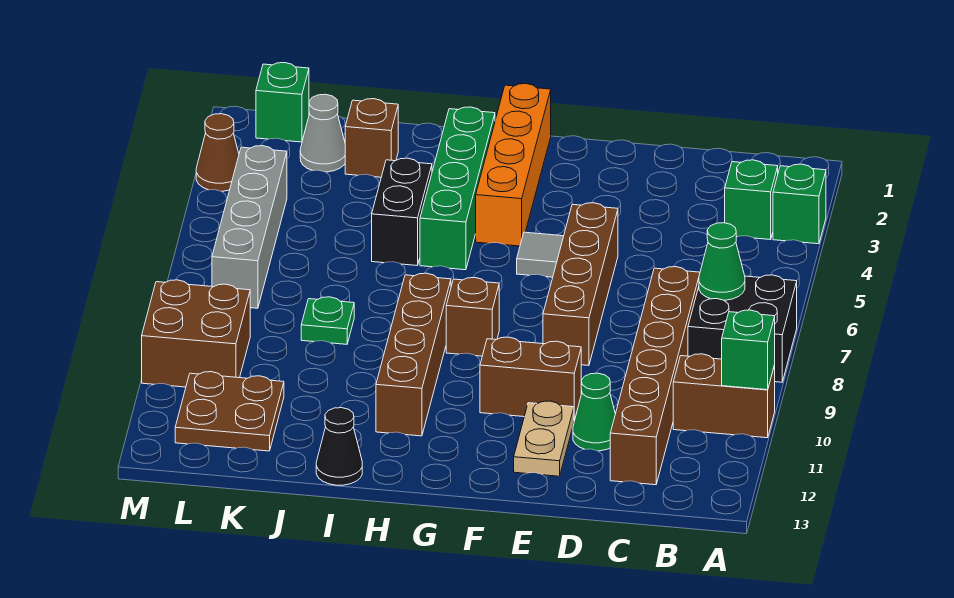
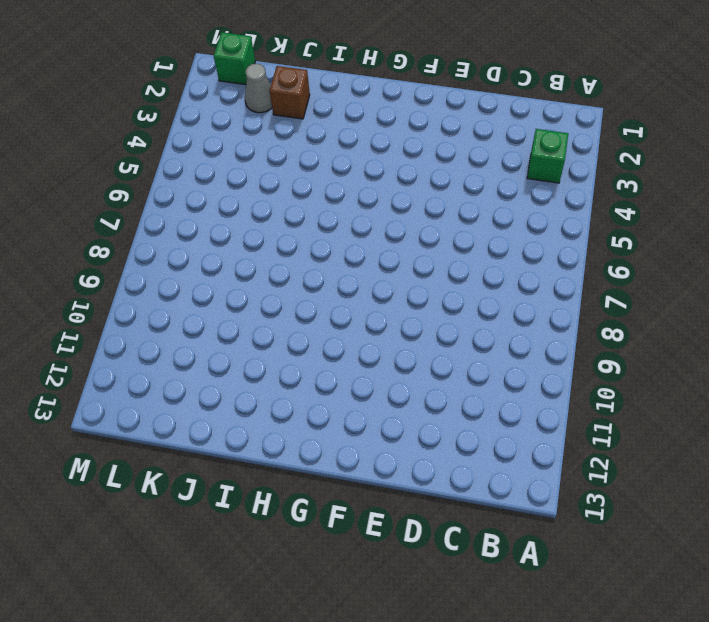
none -> green 1x1 brick [773,164,826,244]
none -> black 2x2 brick [688,275,797,382]
none -> brown 1x2 brick [673,354,775,438]

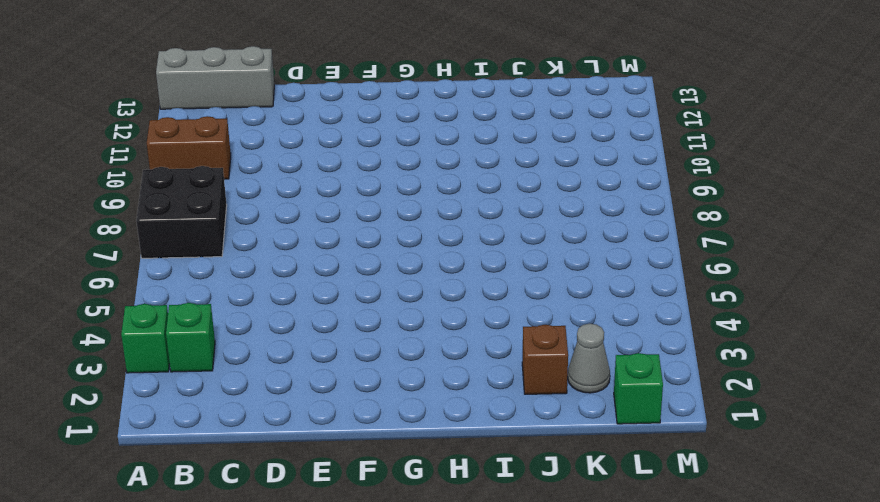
grey 1x3 brick [156,46,274,109] -> none
none -> brown 1x6 brick [610,267,700,485]
none -> green 1x1 cone [573,373,615,451]
none -> brown 1x4 brick [543,203,618,365]

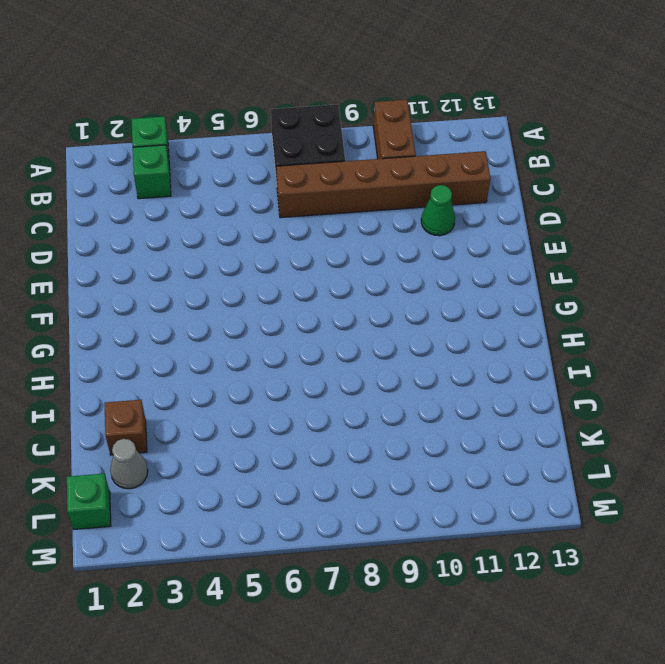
none -> brown 1x4 brick [543,203,618,365]
none -> brown 1x2 brick [480,337,581,420]
none -> tan 1x2 plate [514,401,574,476]

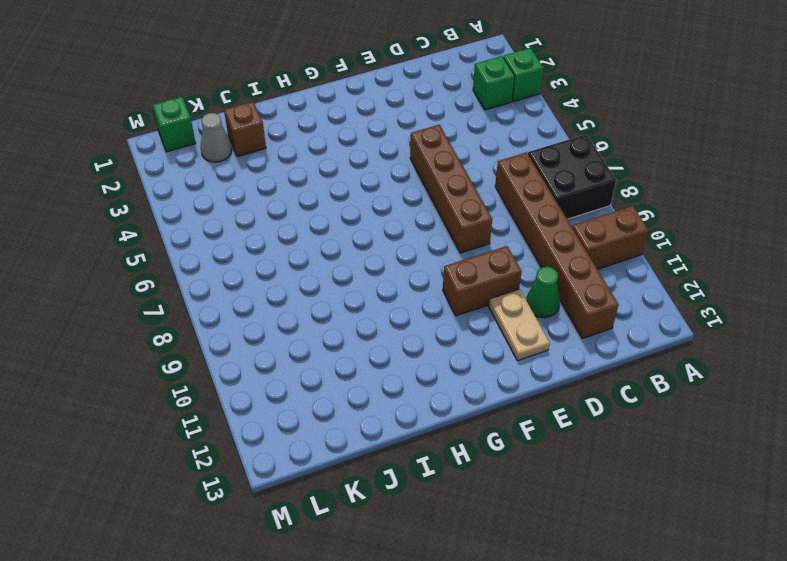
none -> grey 1x1 tile [517,232,564,277]
none -> orange 1x4 brick [476,84,551,246]
none -> brown 1x1 brick [446,278,499,356]

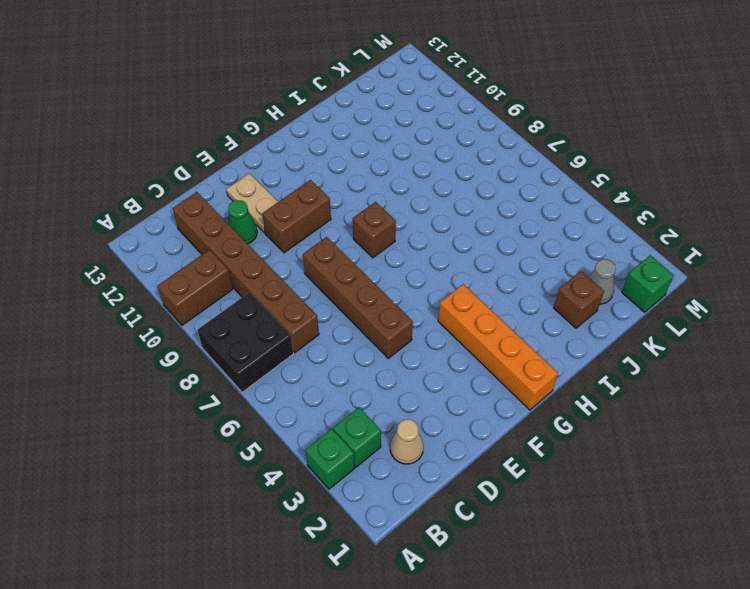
tan 1x1 cone [390,419,423,464] -> none
none -> grey 1x1 tile [517,232,564,277]
none -> green 1x4 brick [420,107,495,270]
none -> brown 1x4 brick [376,273,451,436]

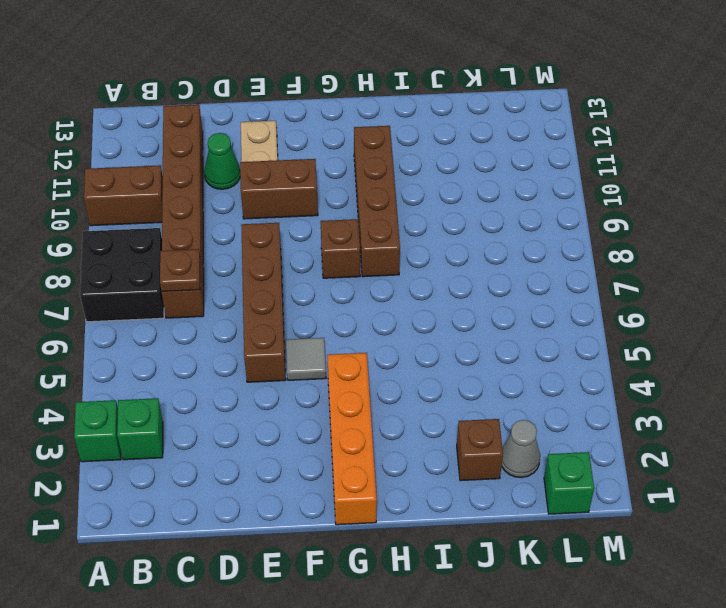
brown 1x1 plate [160,249,200,291] -> none
none -> green 1x4 brick [420,107,495,270]
none -> black 1x2 brick [372,158,432,265]
none -> black 1x1 cone [316,408,362,485]

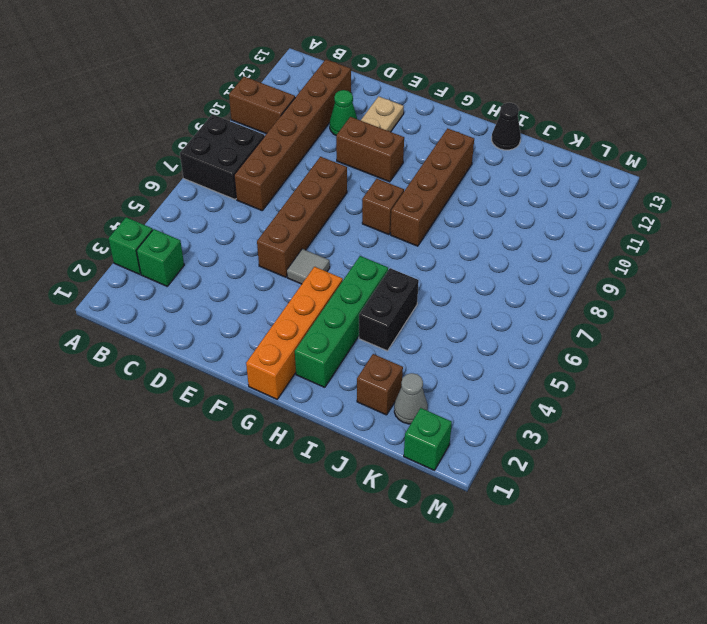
none -> green 1x1 plate [301,297,354,344]
none -> brown 2x2 plate [175,372,284,451]
none -> grey 1x4 brick [212,146,287,308]

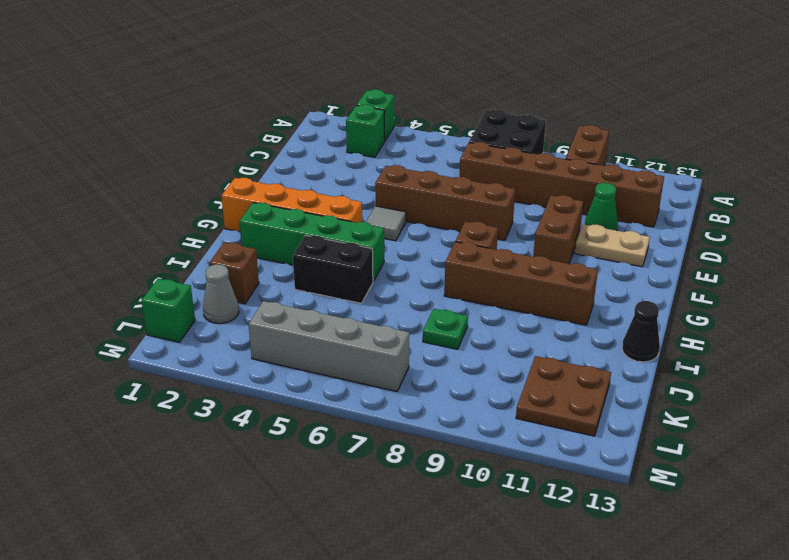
none -> brown 2x2 brick [142,280,250,387]
none -> brown 1x1 cone [196,114,239,191]
none -> green 1x1 brick [722,310,775,390]

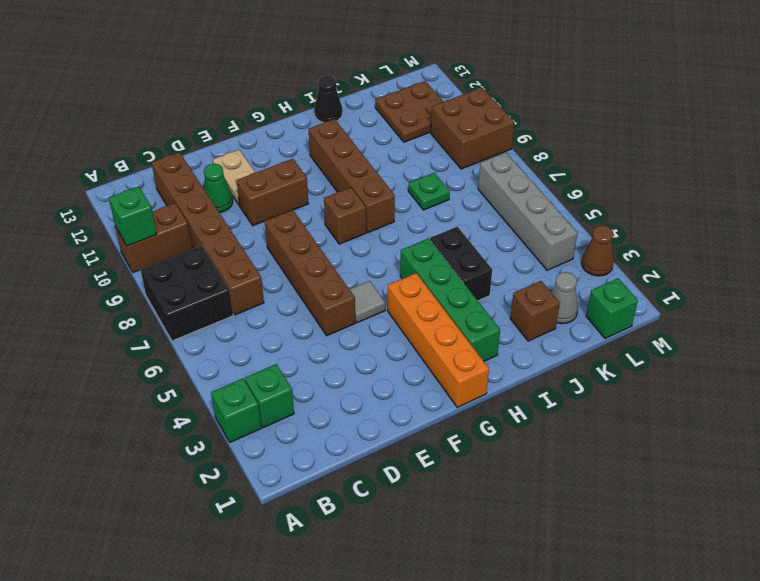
none -> green 1x1 cone [699,223,745,300]

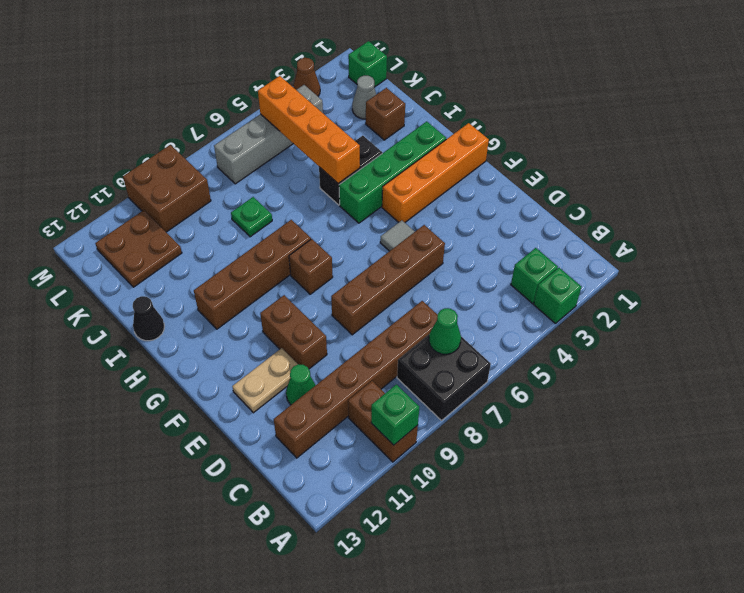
orange 1x4 brick [258,76,360,183] -> none

